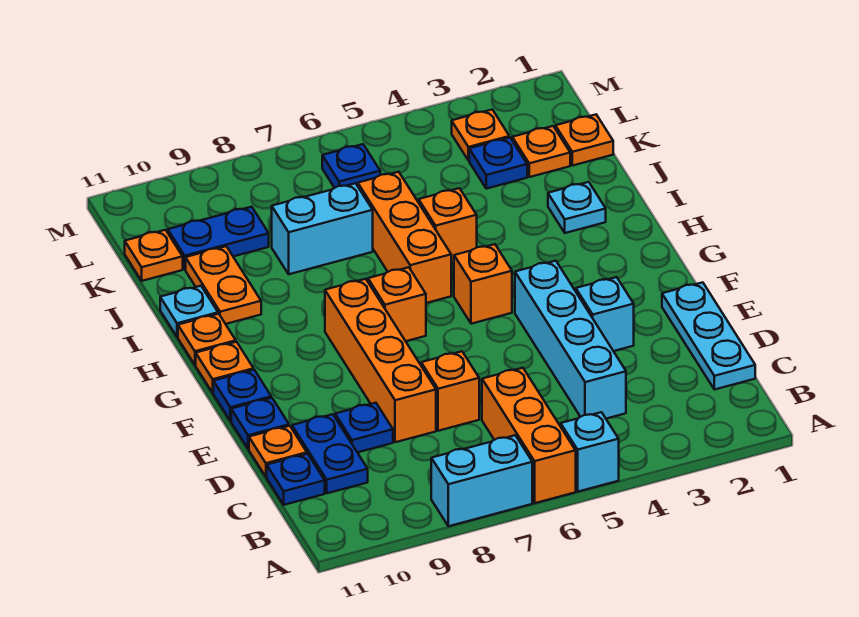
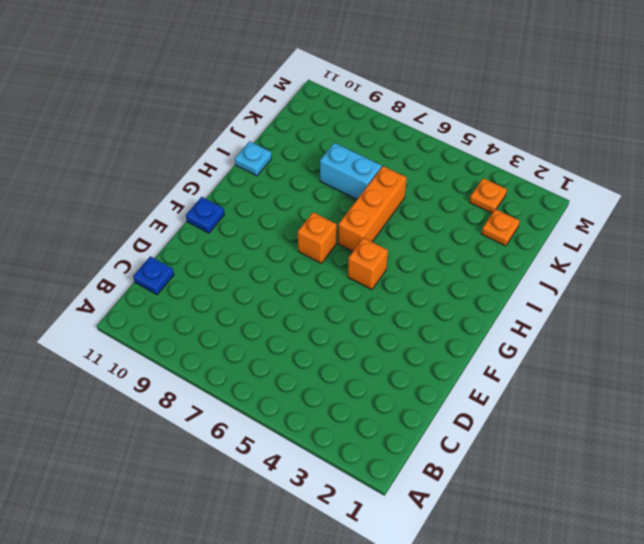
none -> cyan 1x1 brick [561,412,619,492]
none -> orange 1x3 brick [482,368,576,503]
none -> cyan 1x2 brick [431,435,532,526]
none -> cyan 1x3 plate [662,282,755,390]

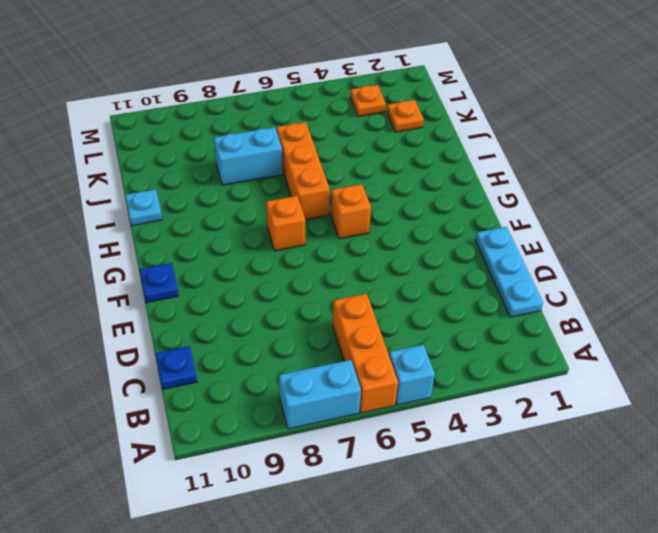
none -> cyan 1x4 brick [515,261,626,419]
none -> blue 1x2 plate [292,414,368,493]
none -> orange 1x1 brick [421,351,479,431]
none -> orange 1x4 brick [325,279,436,442]

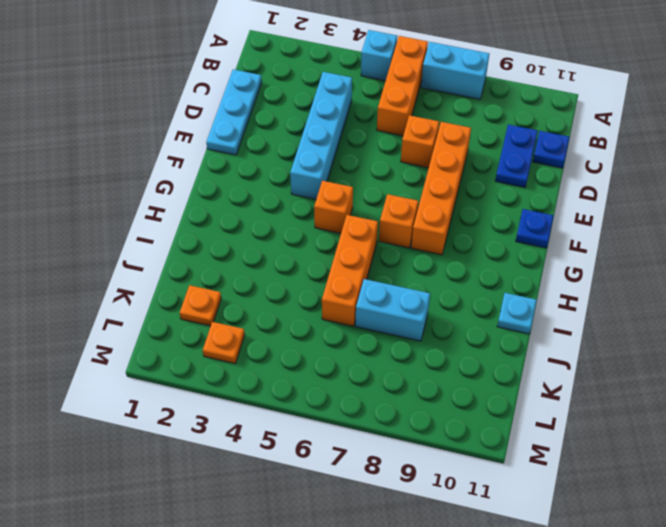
none -> blue 1x1 plate [335,403,393,453]
none -> orange 1x1 plate [249,426,307,477]
none -> cyan 1x1 brick [576,277,634,351]
none -> blue 1x1 plate [231,398,289,449]

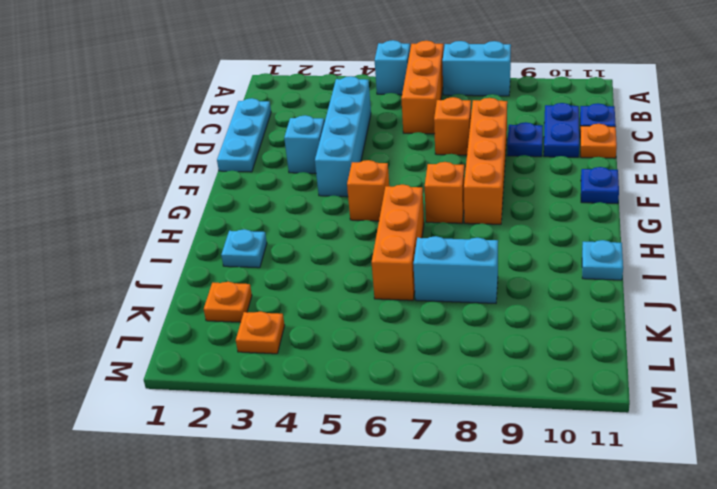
none -> blue 1x1 plate [231,398,289,449]
none -> orange 1x1 plate [196,342,254,393]
none -> orange 1x1 plate [178,314,236,365]
none -> orange 1x1 brick [419,188,477,264]

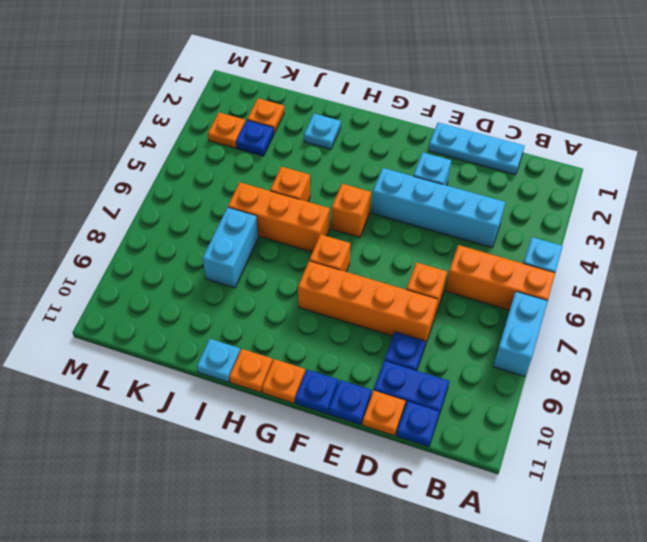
none -> orange 1x2 plate [186,246,261,324]
none -> orange 1x1 plate [555,115,613,166]
none -> blue 1x2 plate [168,207,269,269]
none -> orange 1x1 plate [125,230,183,281]

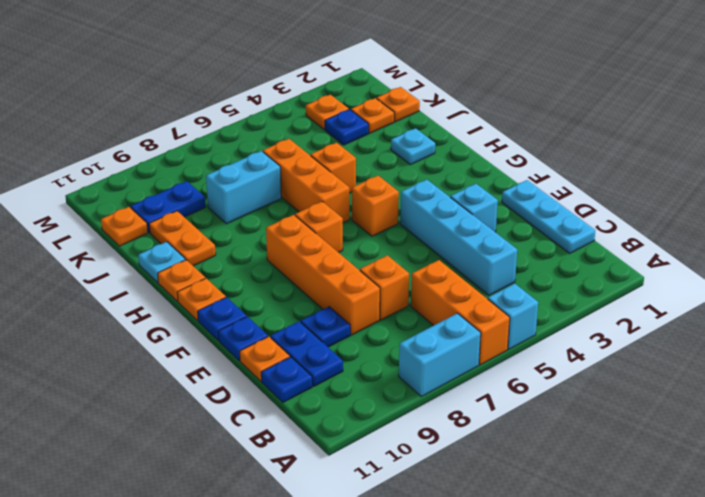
none -> blue 1x1 plate [322,144,380,188]

